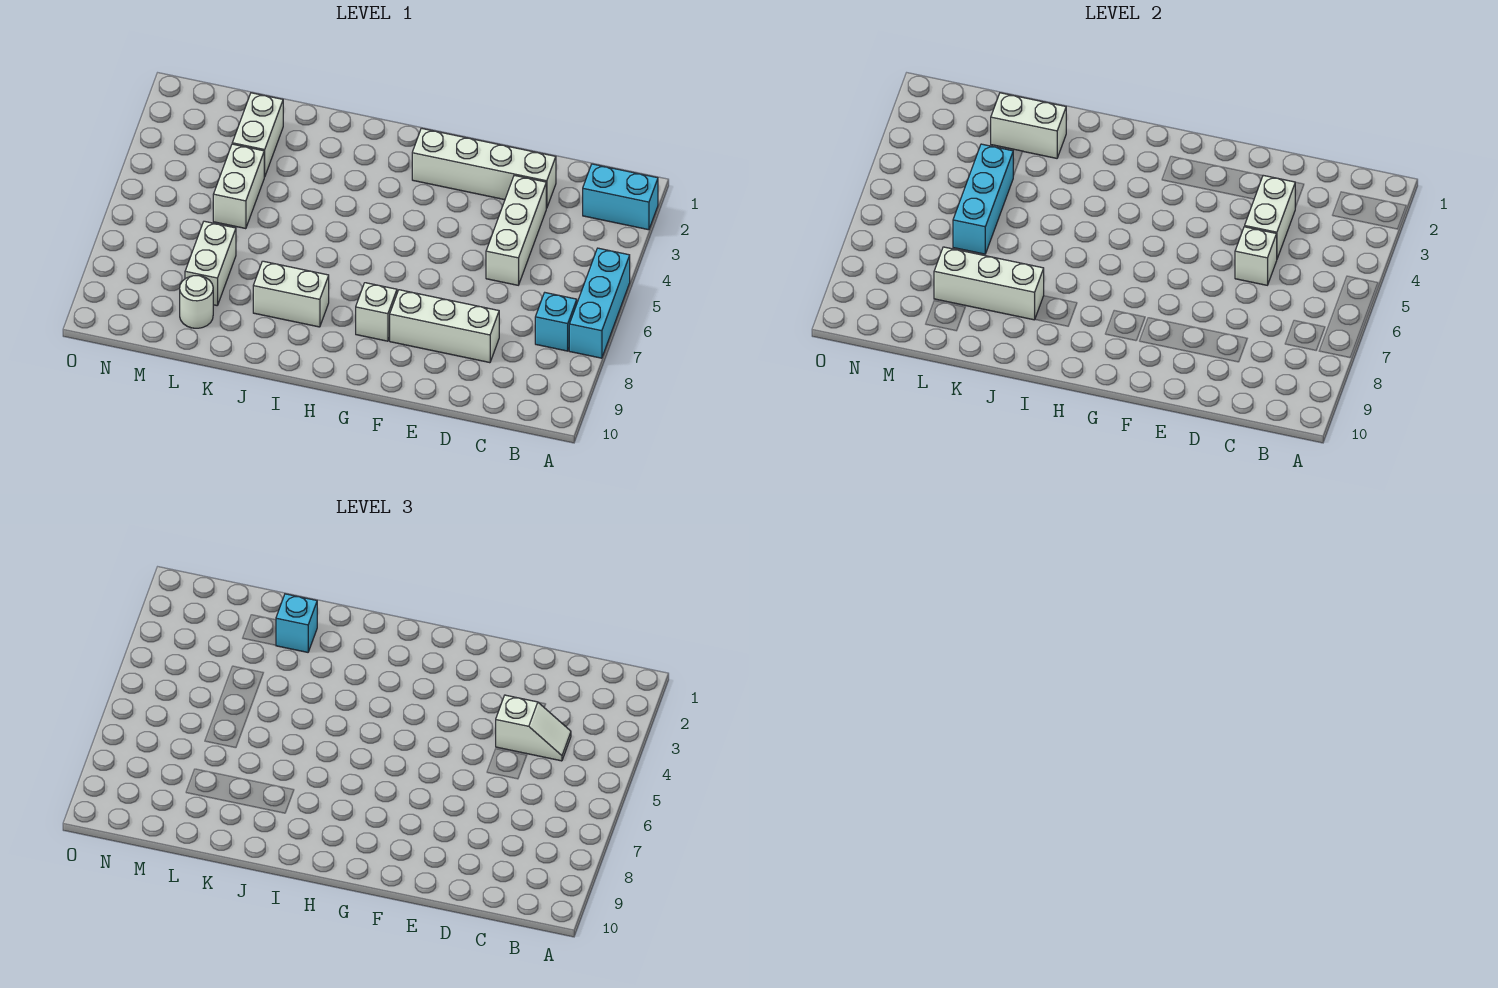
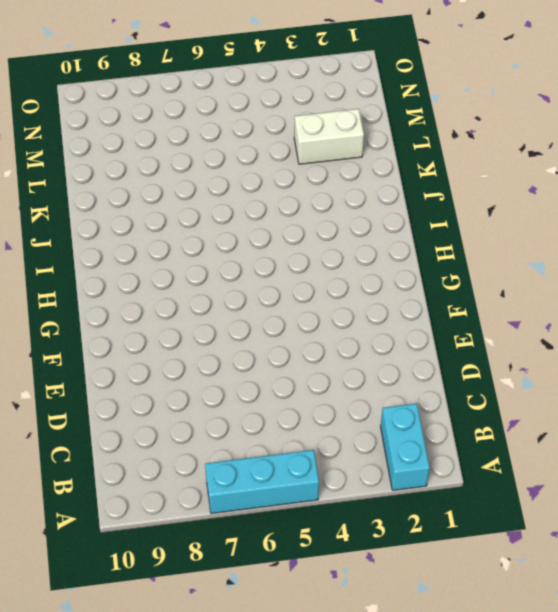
none -> cyan 1x1 brick [535,293,577,351]
none -> white 1x4 brick [412,128,556,208]
none -> white 1x3 brick [486,175,546,285]

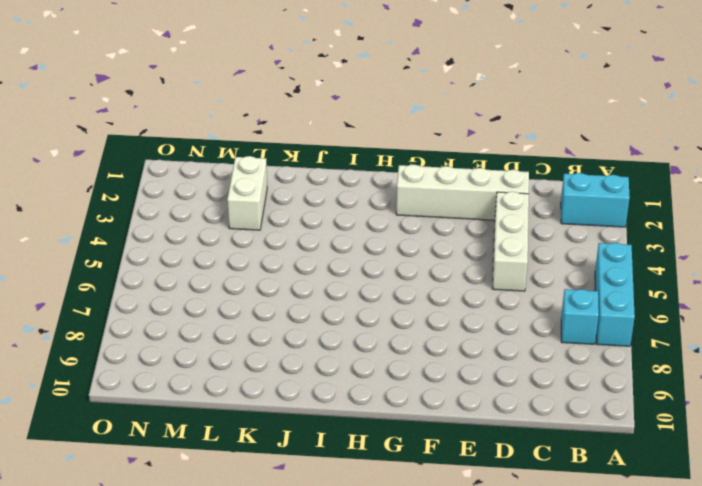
none -> white 1x3 brick [390,290,499,363]
none -> white 1x1 brick [356,283,397,341]
none -> white 1x2 brick [253,261,329,327]

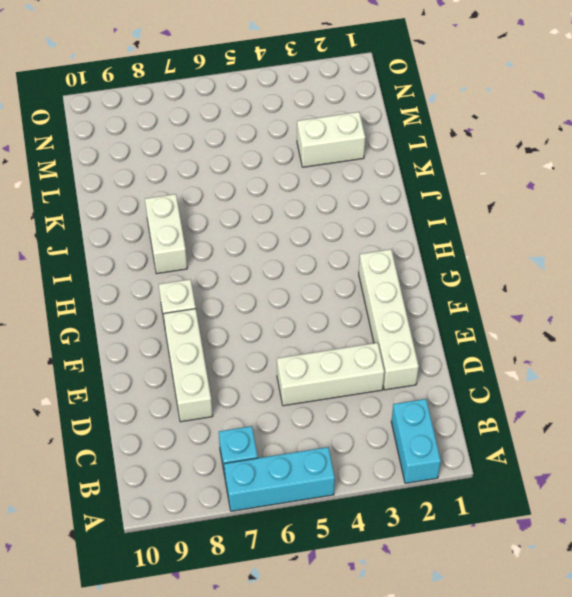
none -> white 1x2 brick [213,144,264,229]
none -> white 1x2 brick [185,221,236,305]
none -> white 1x1 round brick [180,276,213,328]

